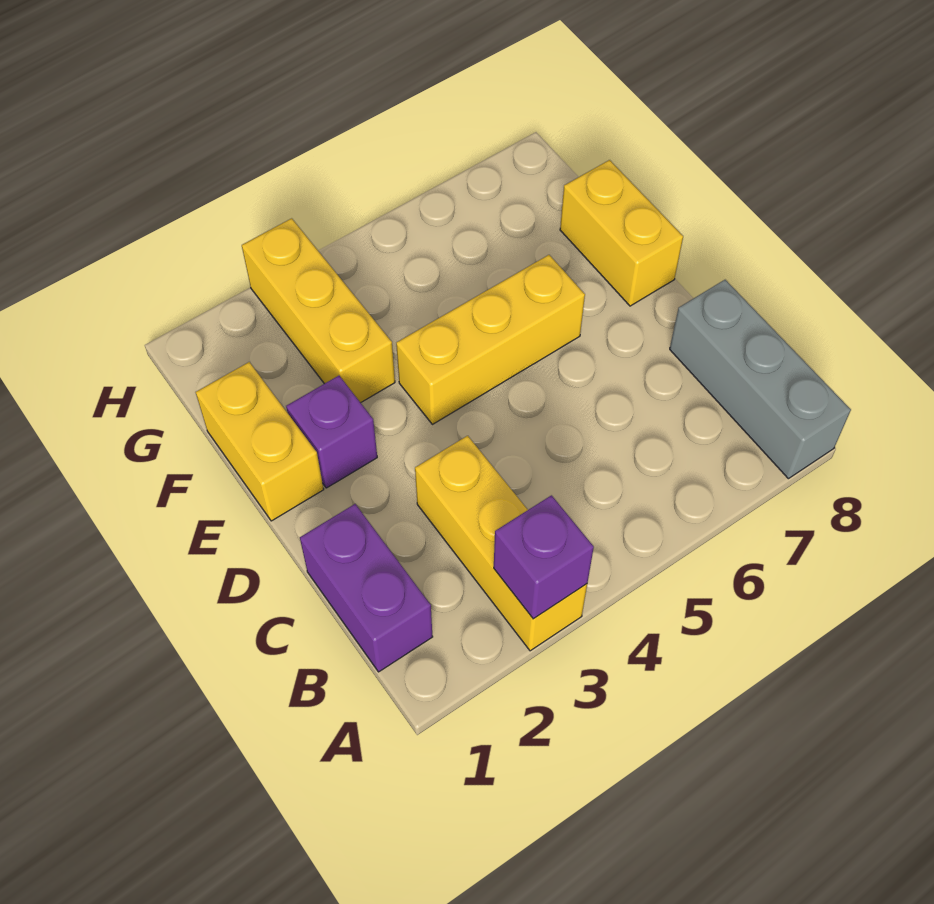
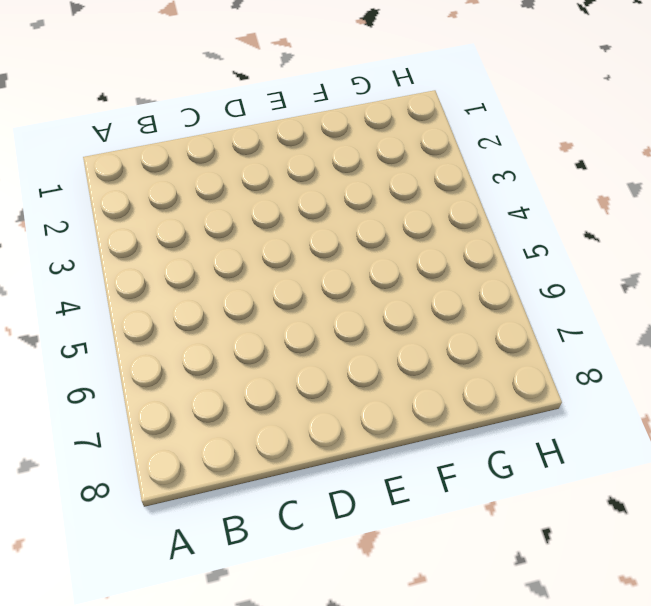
none -> yellow 1x3 brick [415,436,587,651]
none -> grey 1x3 brick [670,280,851,479]

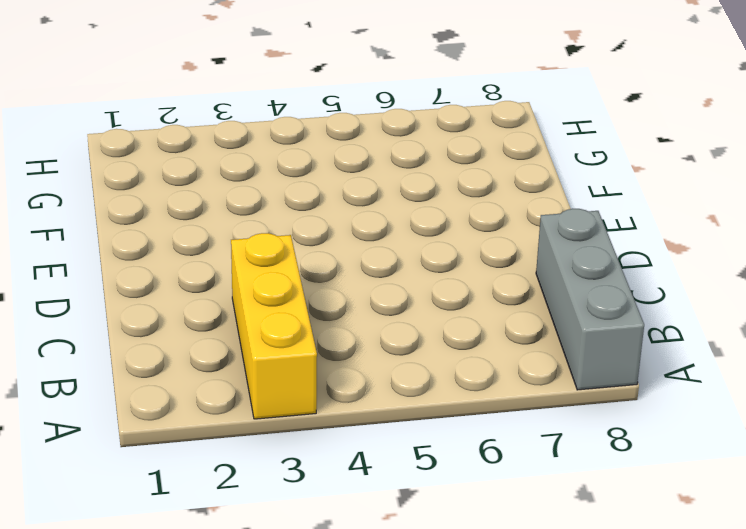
none -> purple 1x2 brick [300,504,433,672]
none -> yellow 1x2 brick [196,362,324,521]

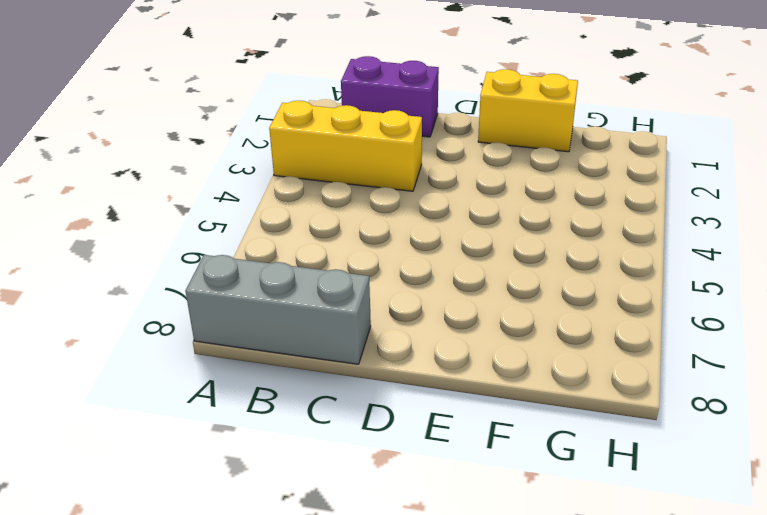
none -> purple 1x1 brick [286,376,377,488]
none -> yellow 1x3 brick [396,255,585,424]

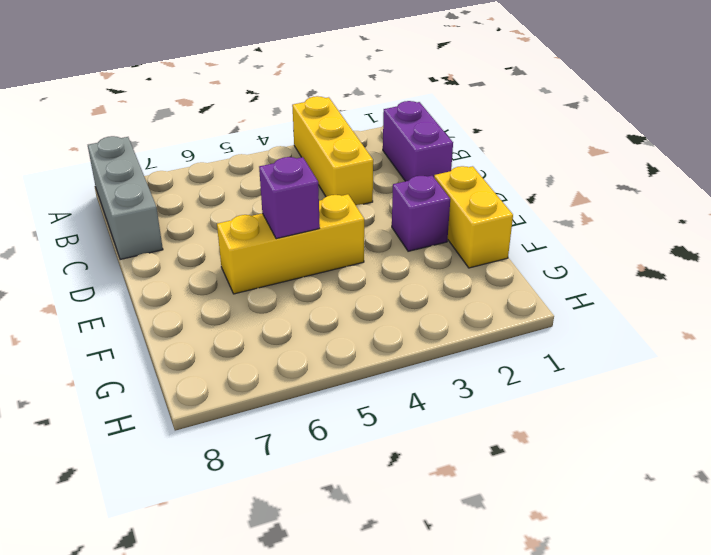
purple 1x1 brick [259,157,320,239] -> purple 1x1 brick moved to [494,495,594,619]
none -> yellow 1x2 brick [560,160,683,306]
none -> yellow 1x3 brick [242,218,395,403]

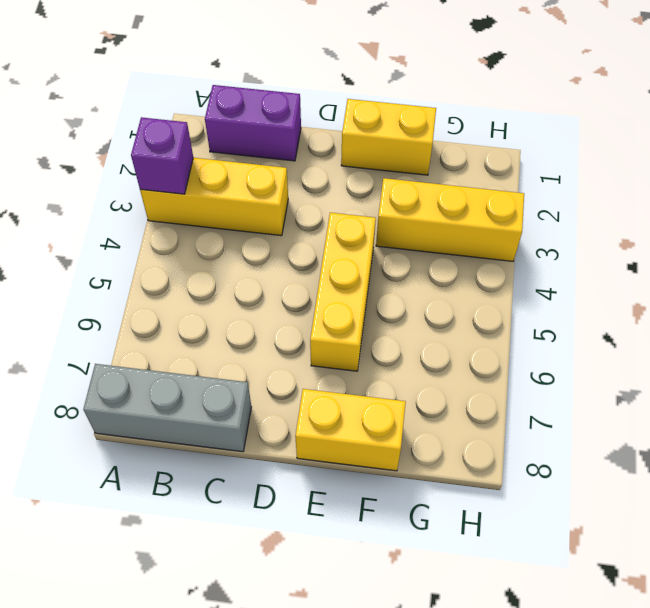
none -> purple 1x1 brick [286,376,377,488]

